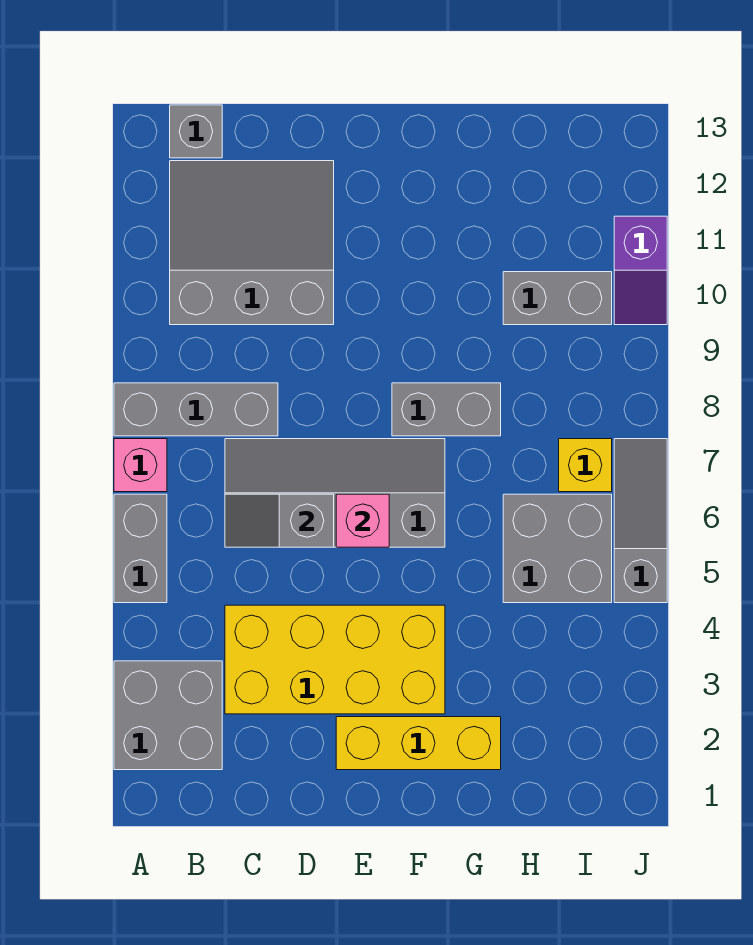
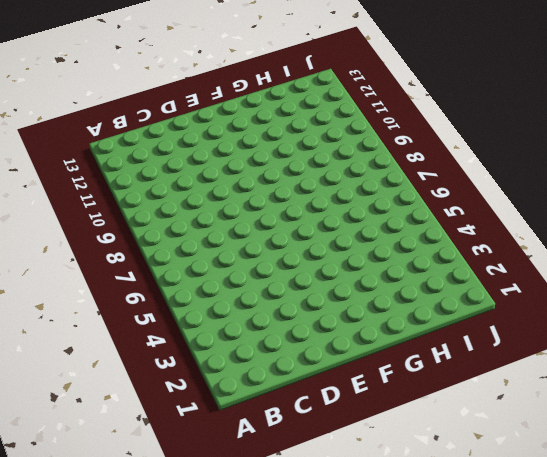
none -> grey 2x2 brick [114,661,222,770]
none -> grey 1x2 brick [114,494,167,603]
none -> pink 1x1 brick [114,439,167,492]

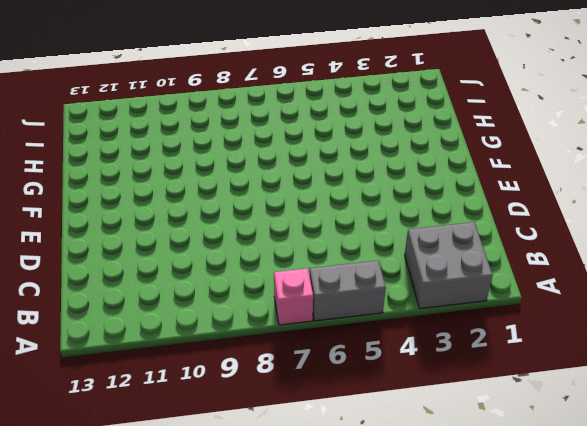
none -> grey 1x3 brick [114,383,278,436]
none -> grey 3x3 slope [170,161,334,325]
none -> grey 1x1 brick [170,105,222,158]

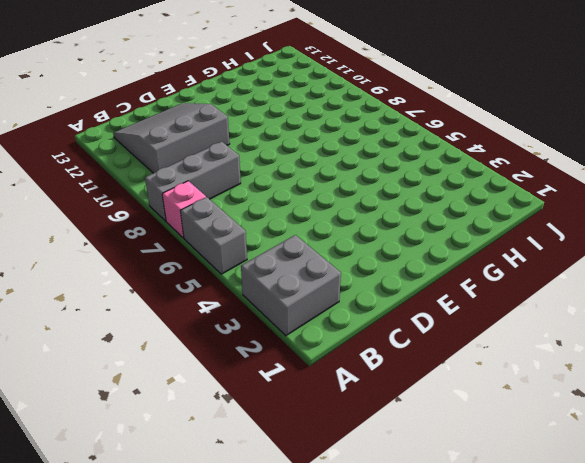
none -> grey 1x1 brick [170,105,222,158]
none -> yellow 2x4 brick [225,605,445,714]
none -> grey 2x4 slope [225,439,445,547]

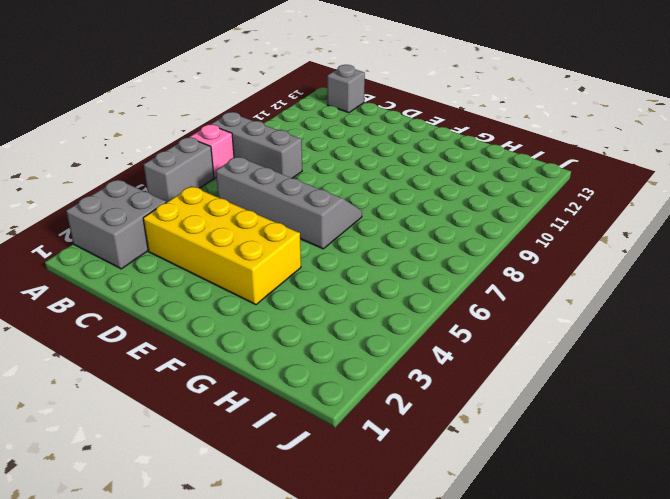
none -> grey 3x3 slope [170,161,334,325]
none -> yellow 1x3 brick [336,717,501,770]
none -> grey 1x2 brick [392,383,501,436]

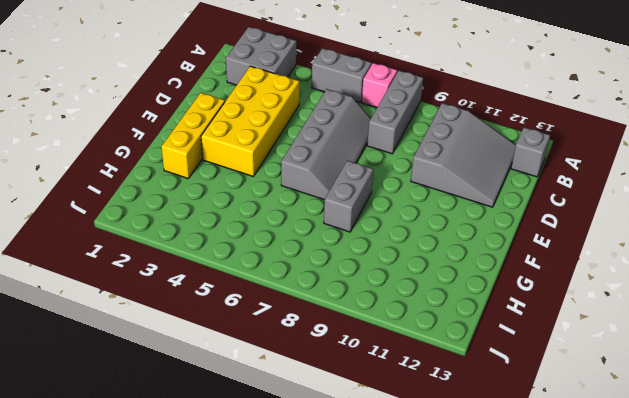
none -> grey 2x2 brick [503,494,612,603]
none -> grey 1x2 brick [503,272,612,325]
none -> yellow 1x1 brick [559,439,612,492]

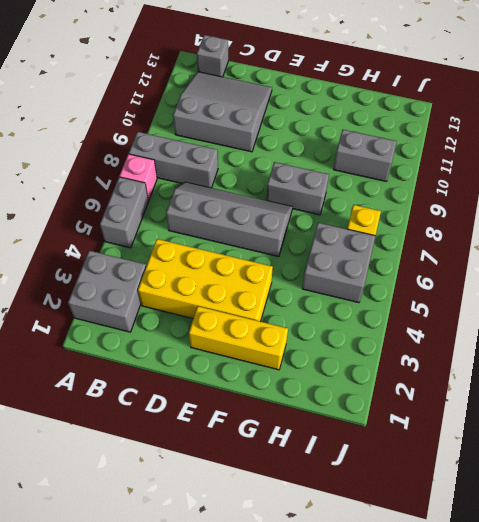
none -> grey 1x3 slope [614,439,667,603]
none -> purple 1x2 slope [614,216,667,325]
none -> grey 1x2 slope [225,494,334,547]

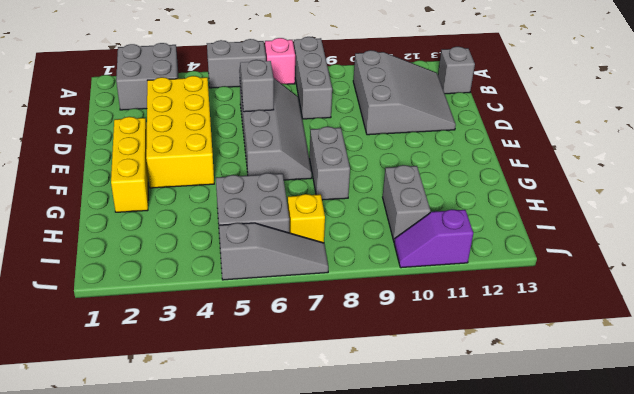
none -> pink 1x1 brick [336,494,389,547]

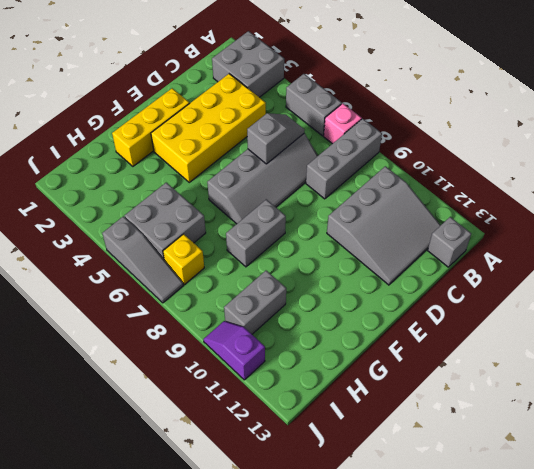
none -> pink 1x1 brick [336,494,389,547]

